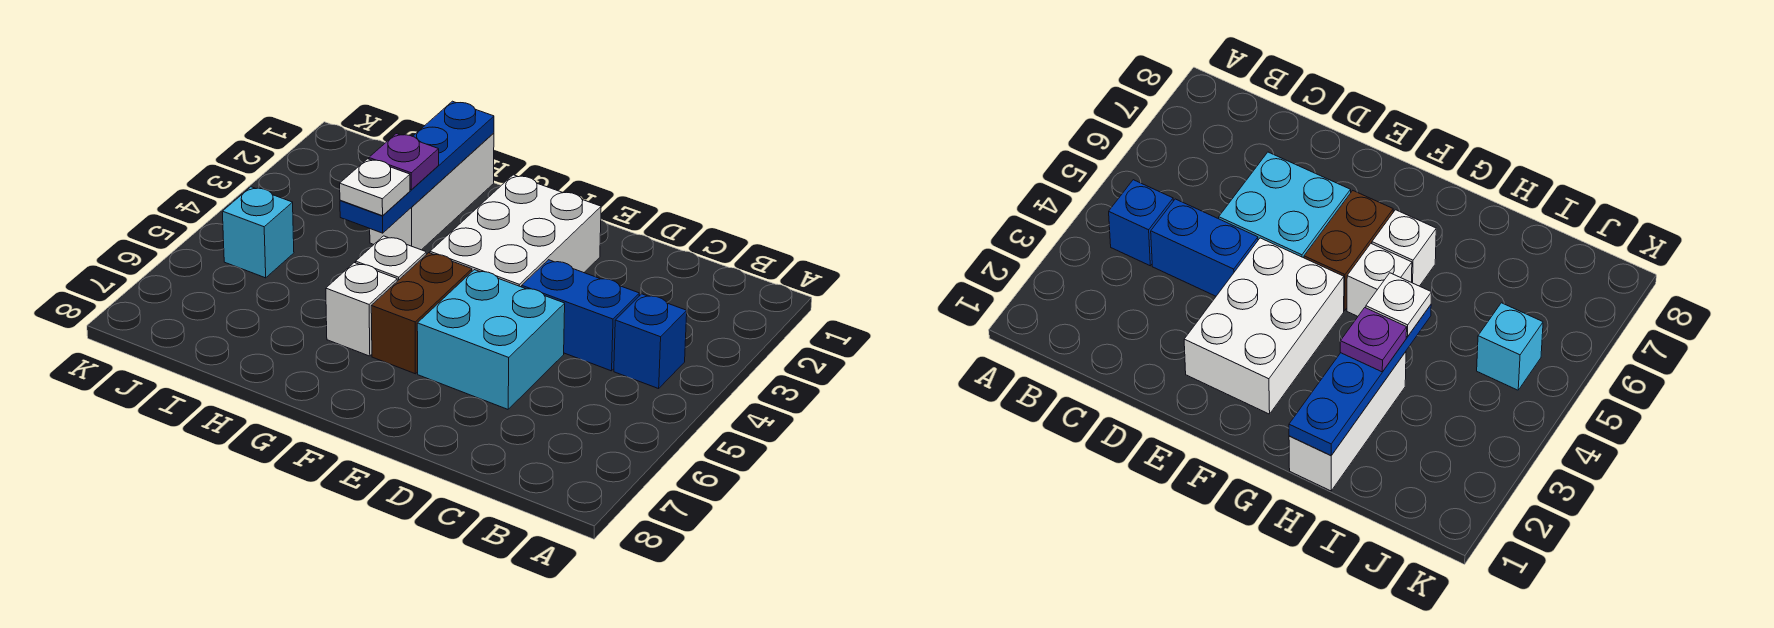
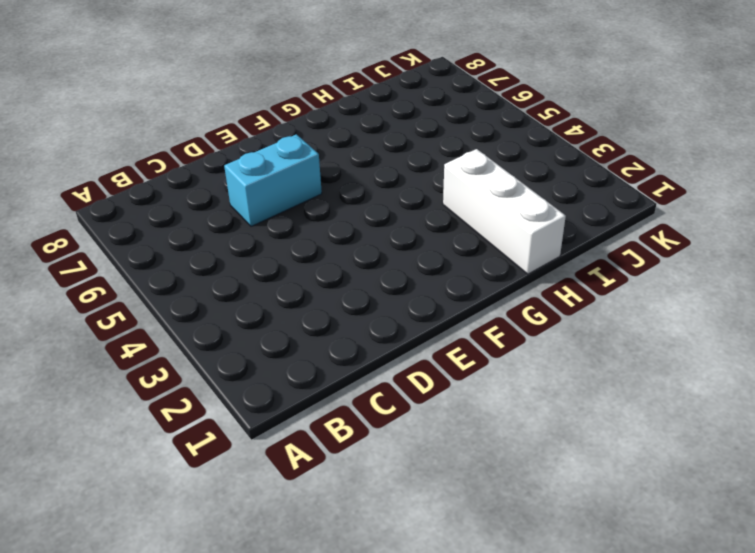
cyan 1x2 brick [224,134,322,226] -> cyan 2x2 brick [417,270,565,409]
none -> blue 1x1 brick [614,294,687,389]
none -> blue 1x2 brick [522,260,639,371]
none -> white 2x3 brick [430,175,601,287]

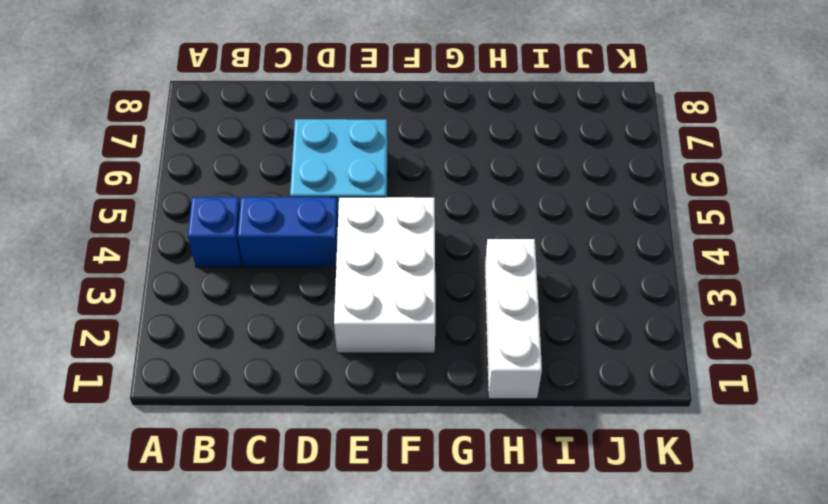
none -> brown 1x2 brick [371,253,472,374]
none -> white 1x1 brick [356,236,426,281]
none -> white 1x1 brick [326,263,397,356]

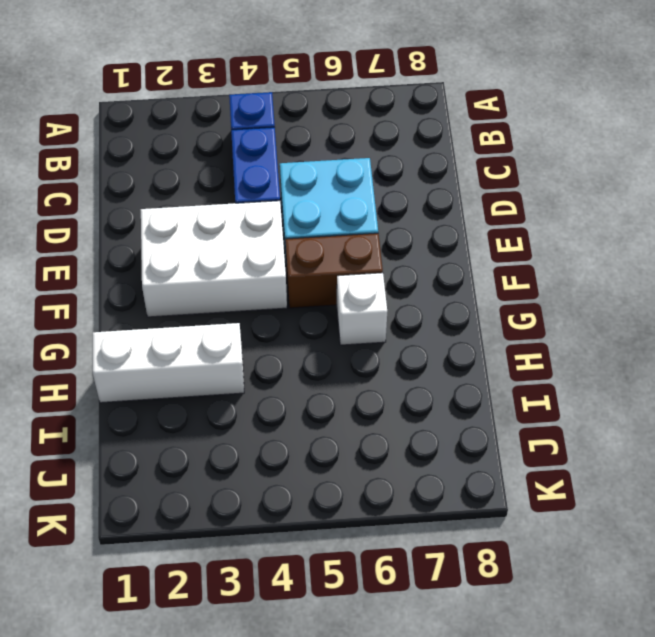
none -> white 1x1 brick [356,236,426,281]
none -> cyan 1x1 brick [222,187,294,278]
none -> blue 1x4 plate [340,101,494,233]

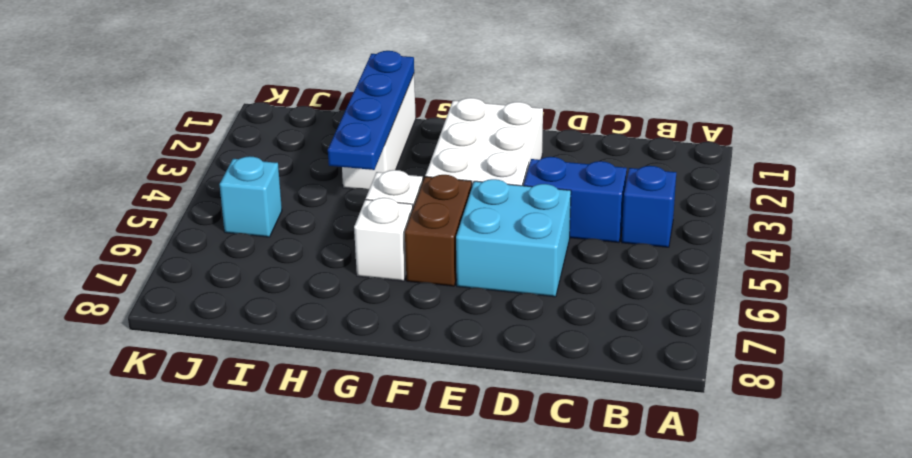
none -> purple 1x1 plate [369,134,439,190]
none -> white 1x1 plate [340,159,410,216]

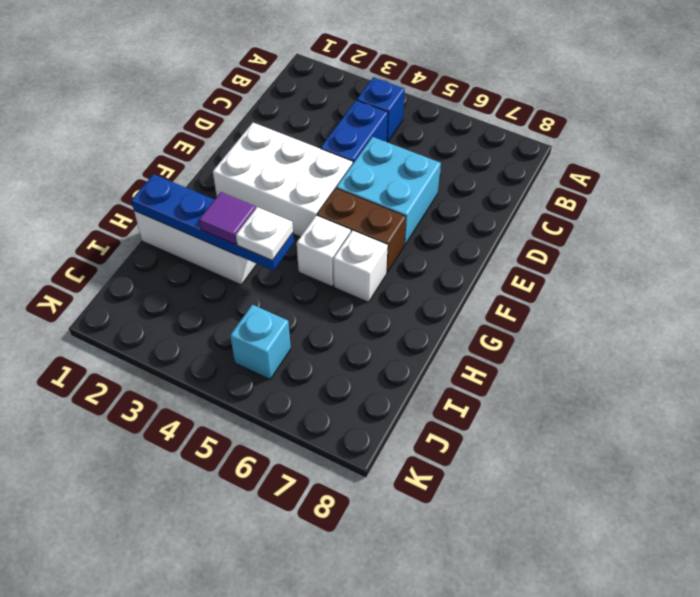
purple 1x1 tile [199,192,256,244] -> purple 1x1 plate [369,134,439,190]

